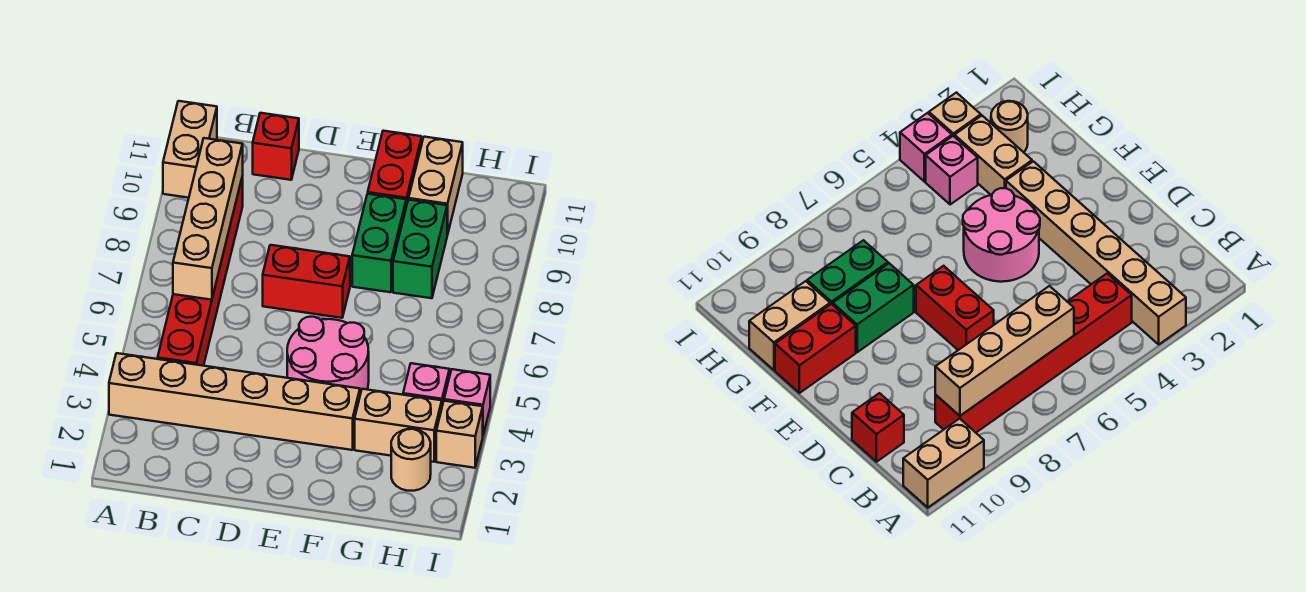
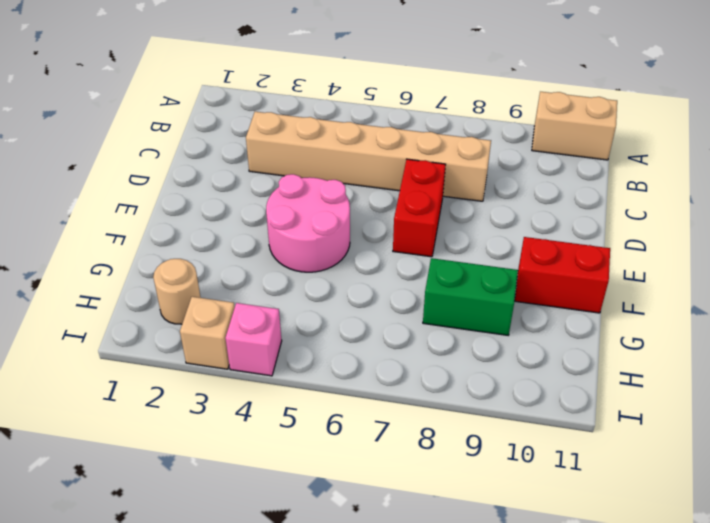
tan 1x6 brick [246,112,491,201] -> tan 1x6 brick turned to [109,353,360,450]
none -> red 1x6 brick [158,176,243,366]
none -> red 1x1 brick [253,113,299,180]
none -> green 1x2 brick [352,194,406,292]

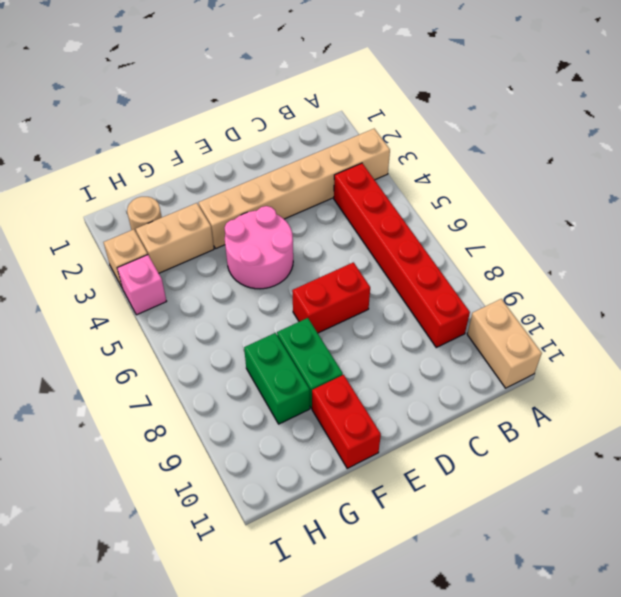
none -> red 1x1 brick [253,113,299,180]
none -> tan 1x2 brick [409,137,463,235]
none -> pink 1x1 brick [403,363,450,406]

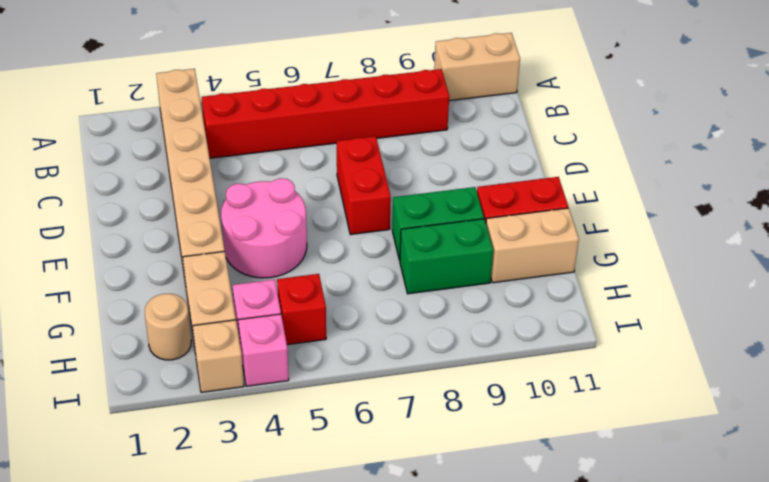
red 1x1 brick [277,274,326,345] -> red 1x1 brick moved to [253,113,299,180]
none -> tan 1x4 brick [173,138,243,300]

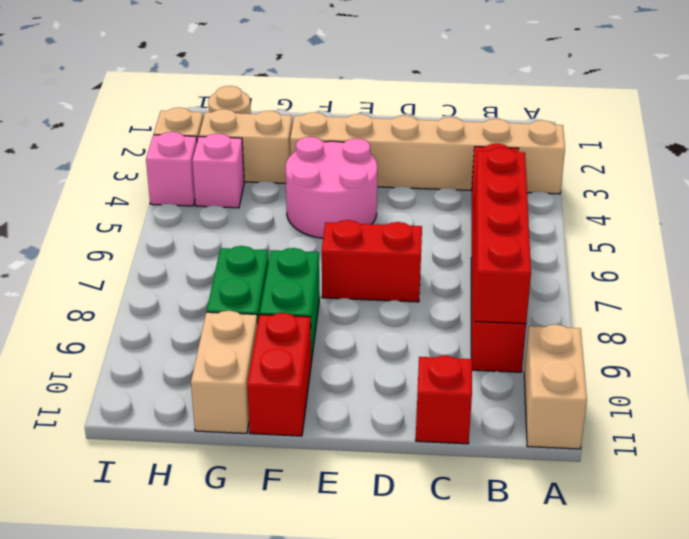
red 1x4 brick [474,148,531,324] -> tan 1x4 brick [173,138,243,300]

